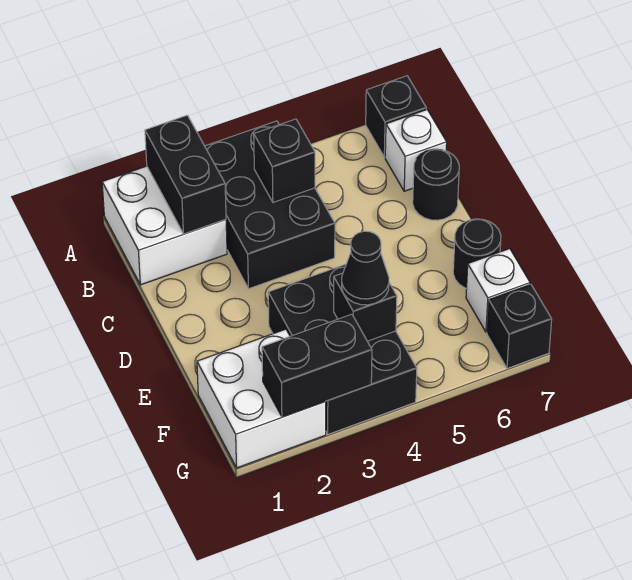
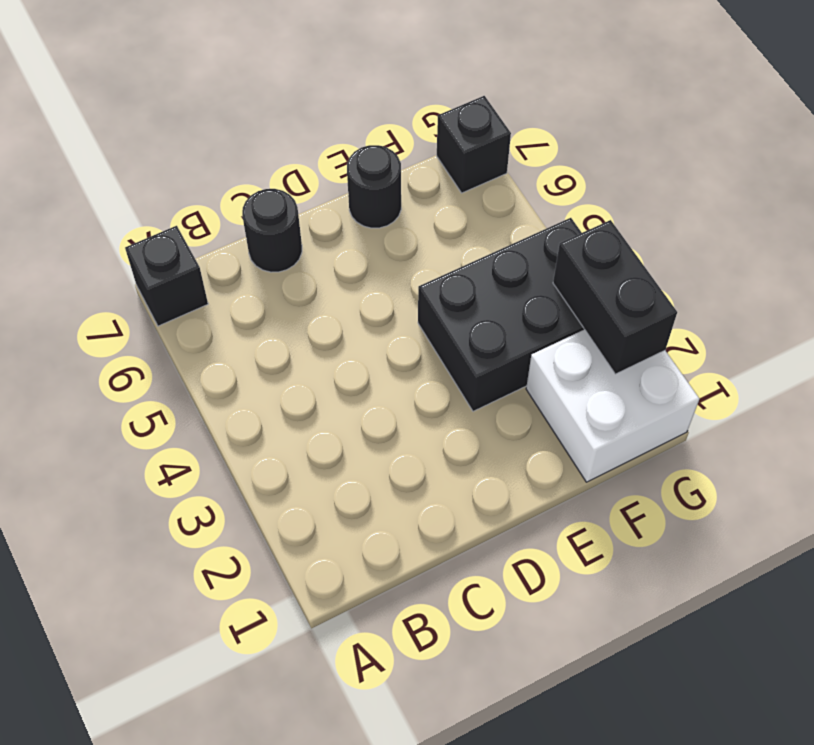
none -> white 2x2 brick [102,166,227,285]
none -> black 2x3 brick [205,121,335,289]
none -> white 1x1 brick [385,110,447,191]

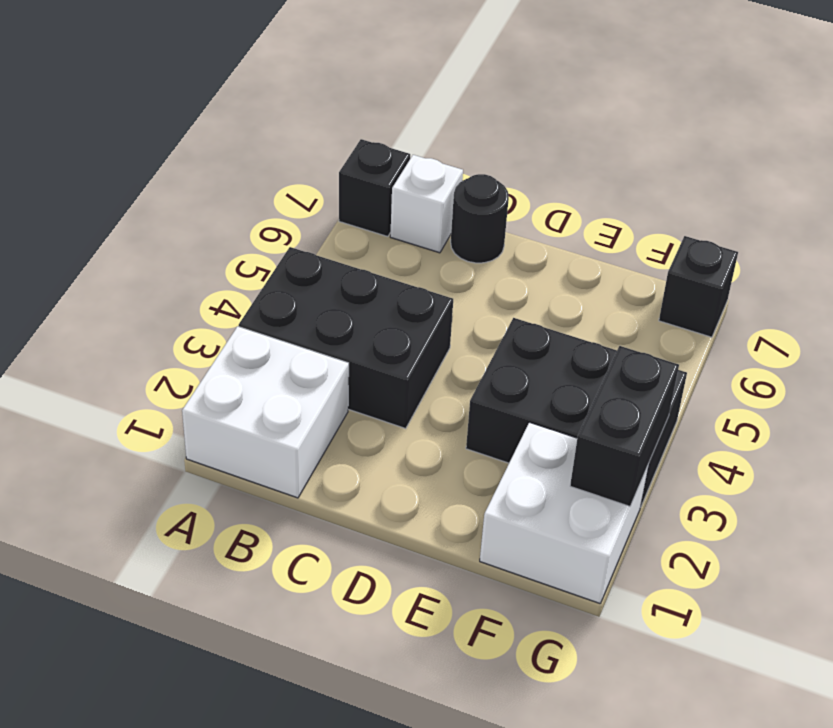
none -> black 1x1 round brick [453,219,501,289]
none -> white 1x1 brick [466,249,530,332]
none -> black 1x2 brick [145,115,226,234]

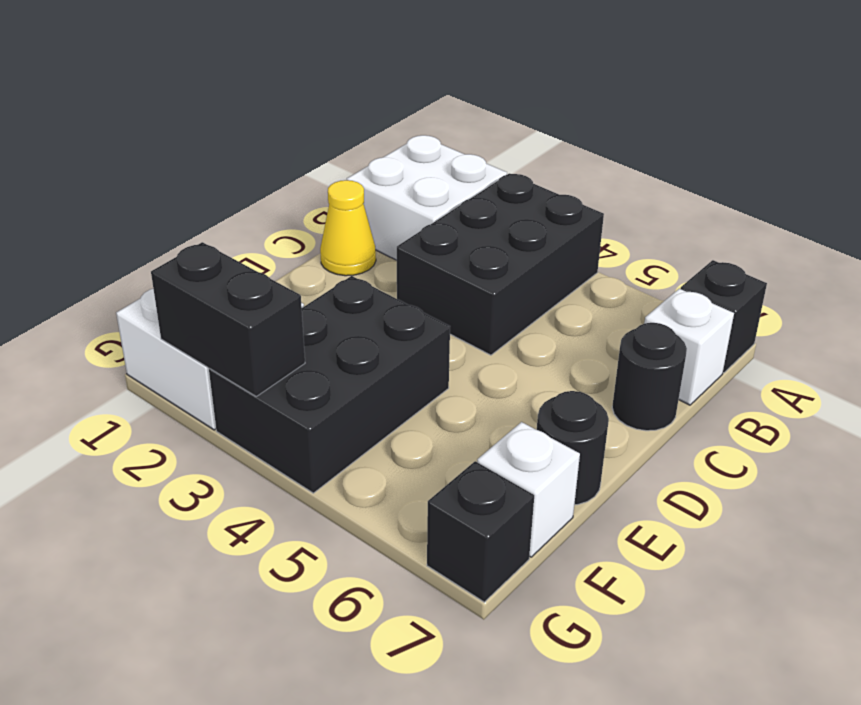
yellow 1x1 cone [320,180,376,276] -> none
none -> black 1x2 brick [145,115,226,234]
none -> black 1x1 brick [254,119,315,202]
none -> black 1x1 brick [334,273,397,341]

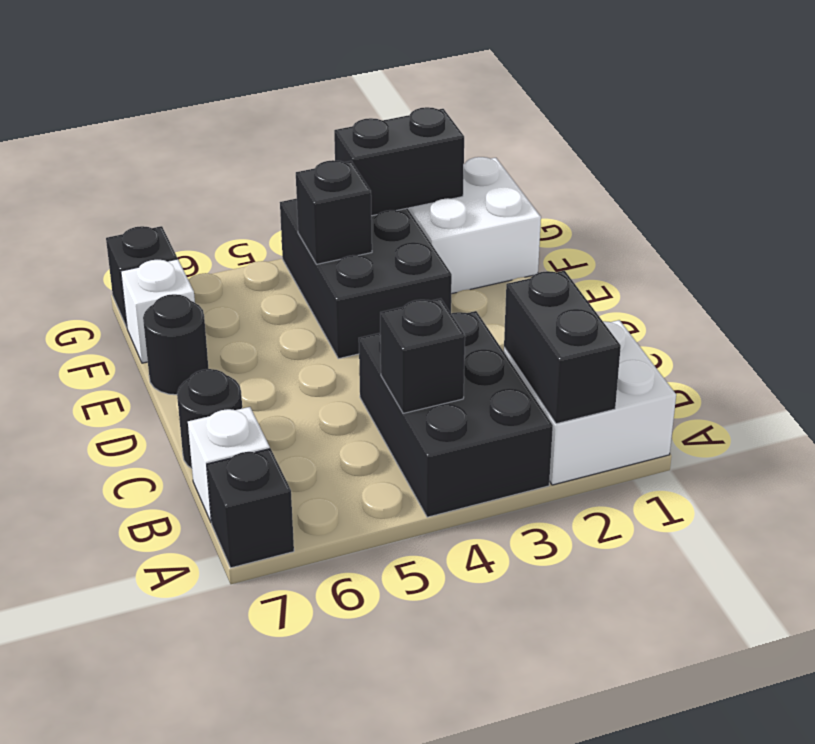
none -> black 1x1 cone [342,231,389,305]

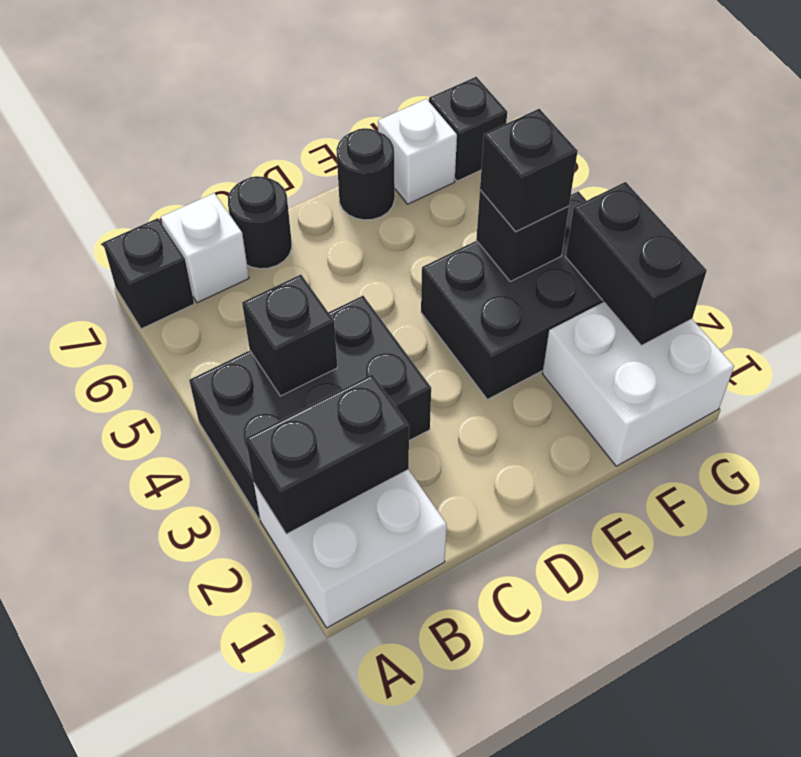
black 1x1 brick [480,109,578,231] -> black 1x1 cone [342,231,389,305]

